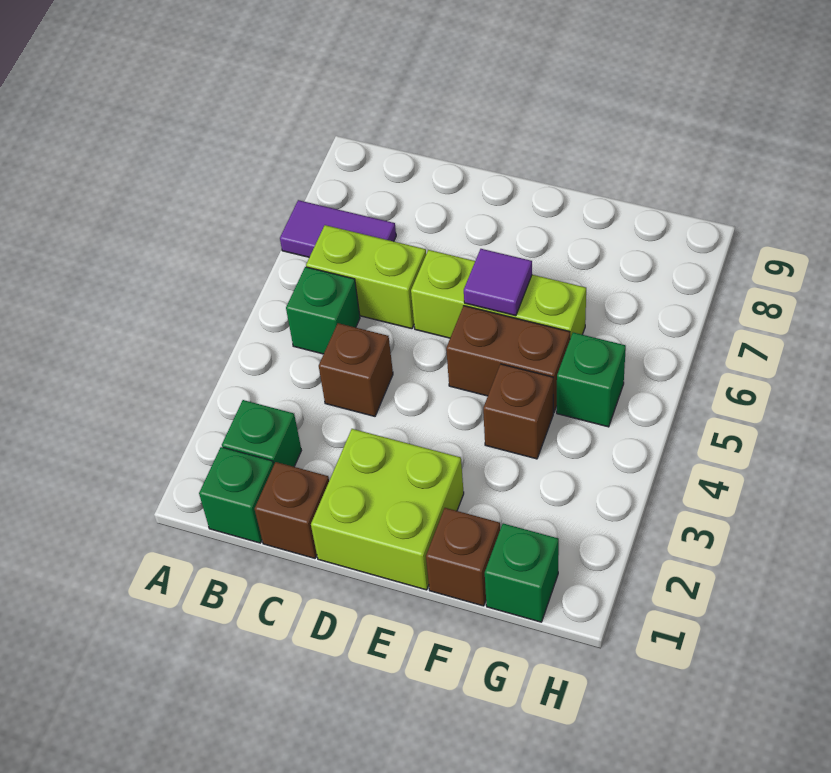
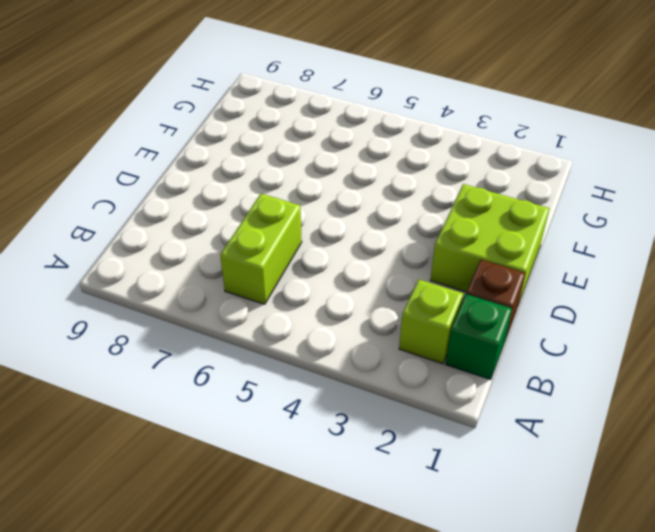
lime 1x1 brick [399,280,463,364] -> green 1x1 brick [222,400,301,467]
none -> purple 1x2 tile [280,200,396,257]
none -> green 1x1 brick [286,267,360,354]
none -> brown 1x1 brick [319,323,393,416]

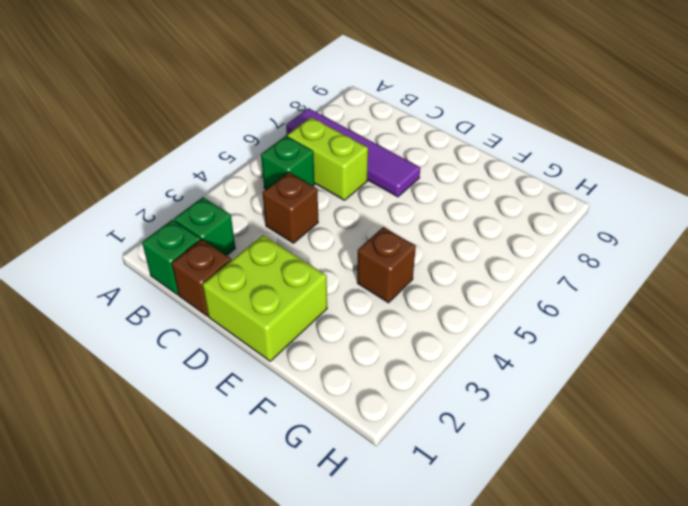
purple 1x4 tile [286,108,420,197] -> purple 1x2 tile [280,200,396,257]
none -> lime 1x3 brick [411,250,586,339]
none -> brown 1x2 brick [446,306,570,413]
none -> brown 1x1 brick [426,508,500,606]

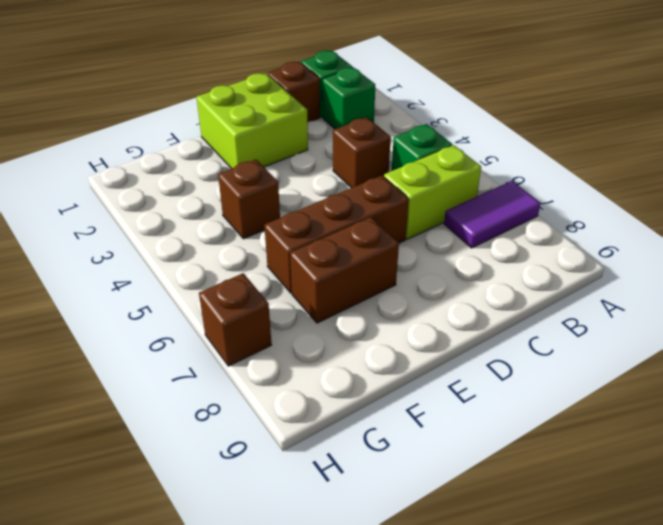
brown 1x3 brick [264,175,409,293] -> lime 1x3 brick [411,250,586,339]
brown 1x2 brick [290,217,399,323] -> brown 1x2 brick moved to [446,306,570,413]
brown 1x1 brick [199,273,272,366] -> brown 1x1 brick moved to [426,508,500,606]
none -> green 1x1 brick [485,524,559,622]
none -> green 1x1 brick [557,333,626,427]
none -> purple 1x1 tile [464,249,532,316]

